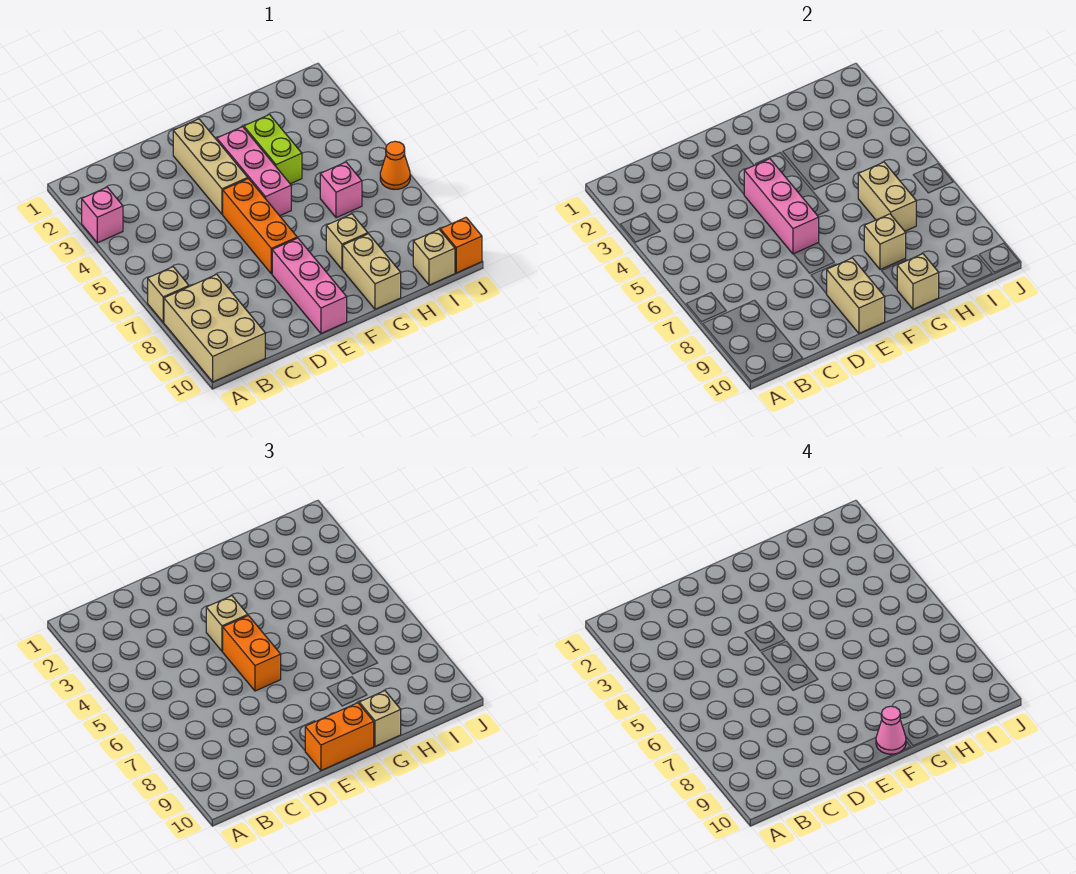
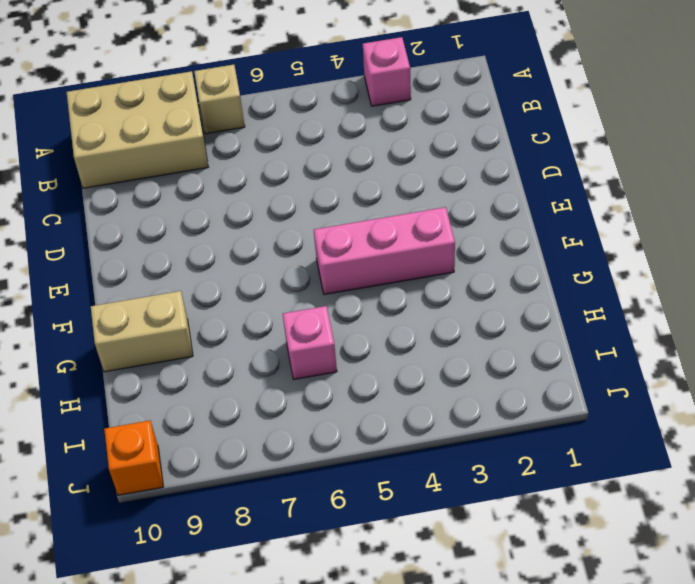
none -> tan 1x3 brick [173,119,248,214]
none -> orange 1x3 brick [223,179,297,274]
none -> pink 1x3 brick [272,238,347,333]

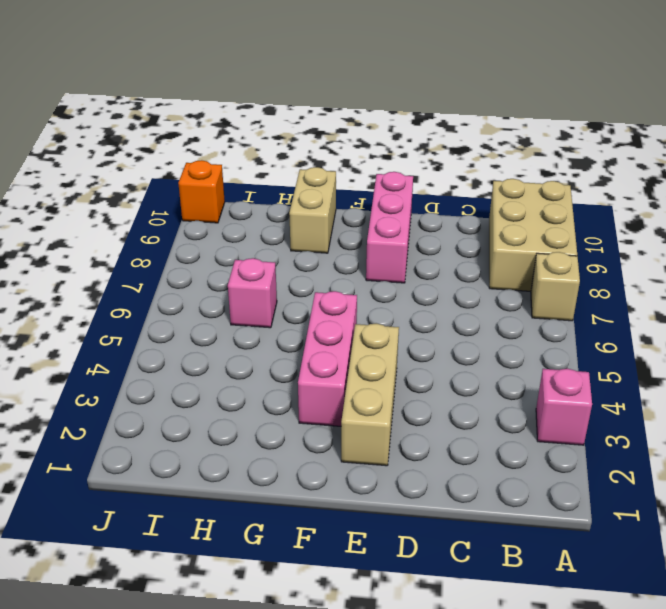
none -> orange 1x3 brick [223,179,297,274]
none -> lime 1x2 brick [244,115,302,184]
none -> tan 1x1 brick [326,214,368,270]

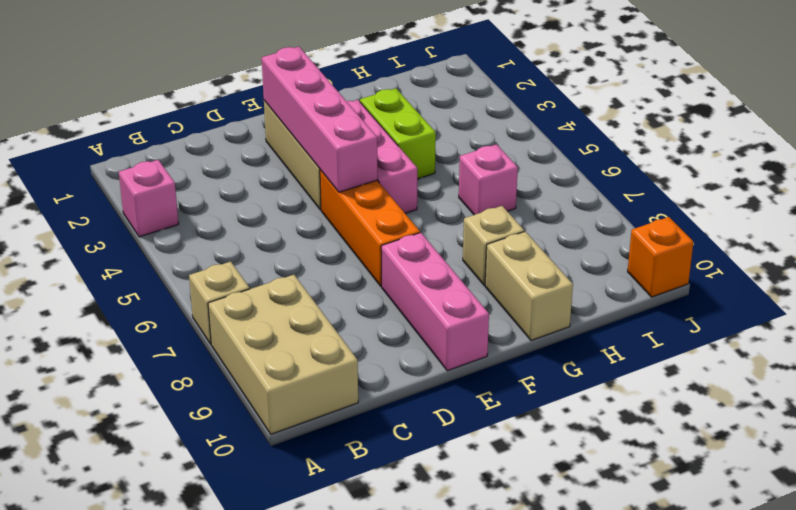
pink 1x4 brick [262,47,377,192] -> pink 1x3 brick [744,159,819,254]
none -> tan 1x1 brick [413,230,455,285]
none -> orange 1x1 cone [380,141,410,189]
none -> tan 1x2 brick [827,258,885,333]

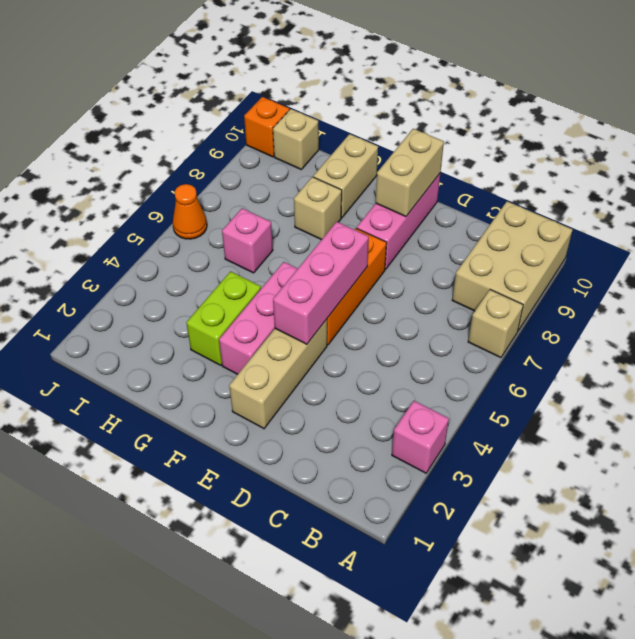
none -> tan 1x1 brick [864,214,906,270]
none -> tan 1x1 brick [897,254,939,309]
none -> tan 1x2 brick [858,162,916,231]

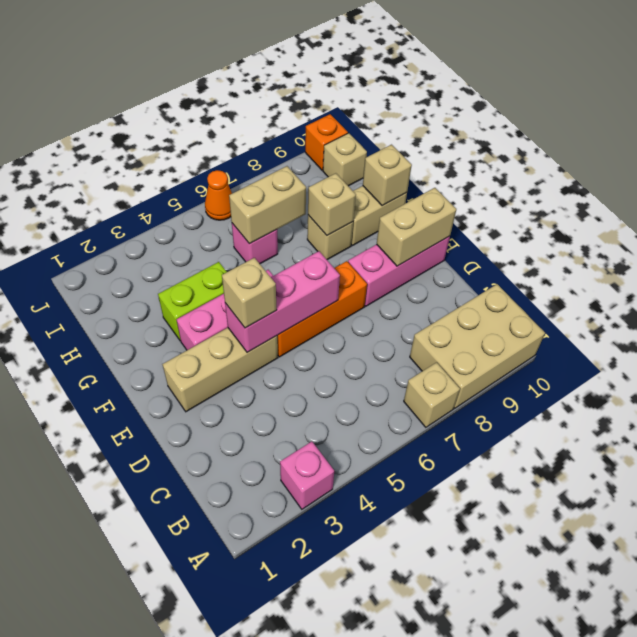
none -> orange 1x2 brick [223,616,281,691]
none -> orange 1x2 brick [305,703,374,770]
none -> tan 1x1 brick [359,691,401,746]

